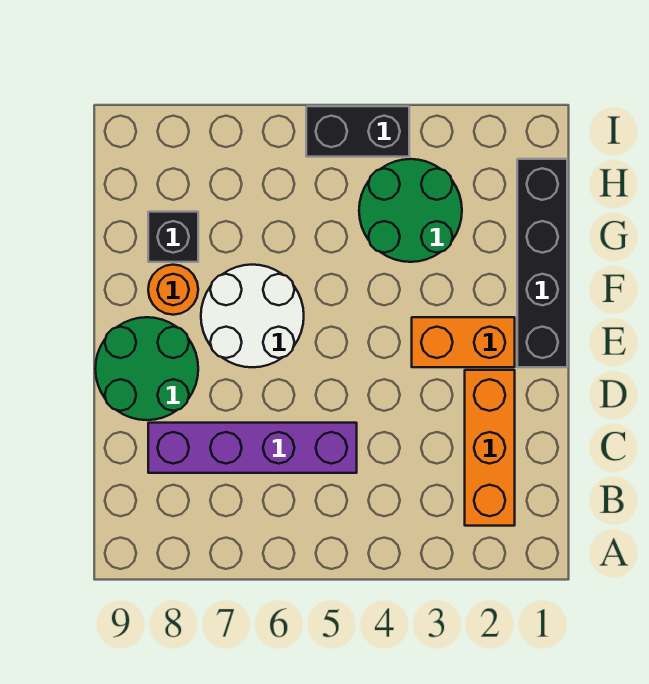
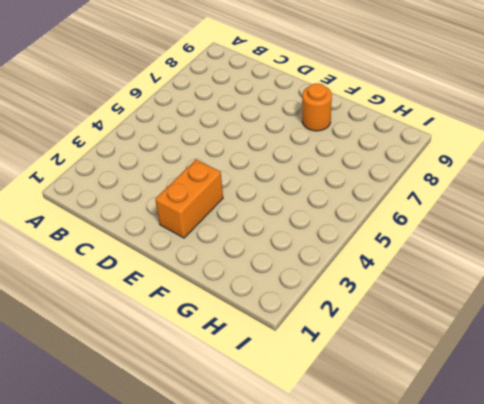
none -> orange 1x3 brick [465,370,515,526]
none -> purple 1x4 brick [148,423,357,473]

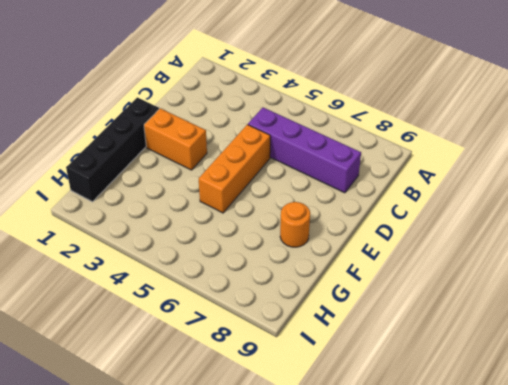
orange 1x3 brick [199,125,270,213] -> orange 1x3 brick moved to [465,370,515,526]
none -> green 2x2 round brick [95,317,198,420]
none -> white 2x2 round brick [201,265,304,367]

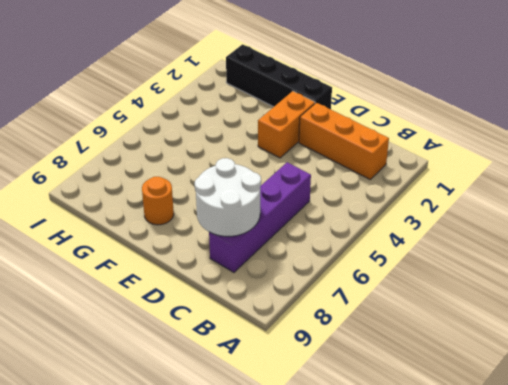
white 2x2 round brick [195,158,261,236] -> white 2x2 round brick moved to [201,265,304,367]
none -> green 2x2 round brick [95,317,198,420]
none -> green 2x2 round brick [359,159,462,262]

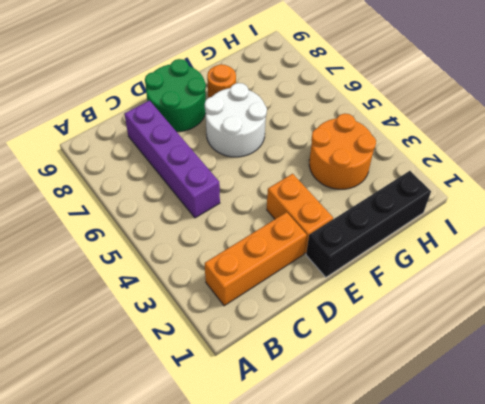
orange 2x2 round brick [309,114,376,189] -> green 2x2 round brick [359,159,462,262]
none -> black 1x1 brick [148,212,198,262]
none -> black 1x2 brick [306,106,409,157]

